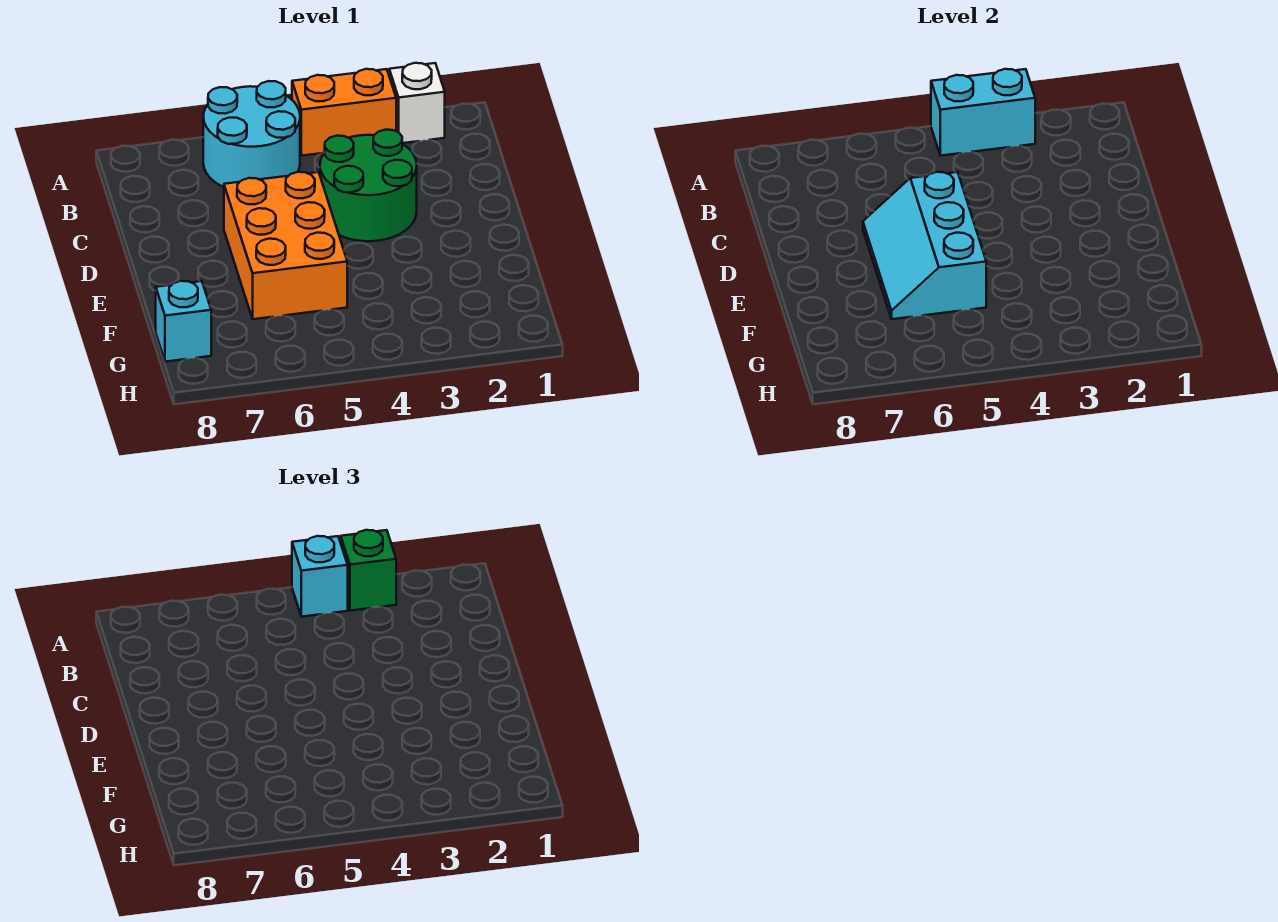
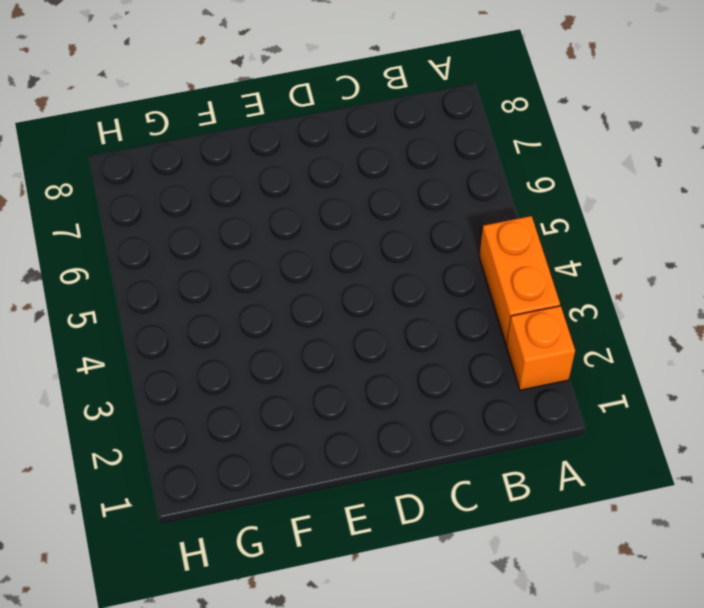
orange 1x1 brick [506,306,575,390] -> white 1x1 brick [389,63,445,143]
none -> cyan 2x2 round brick [203,81,300,187]
none -> green 2x2 round brick [320,130,417,241]

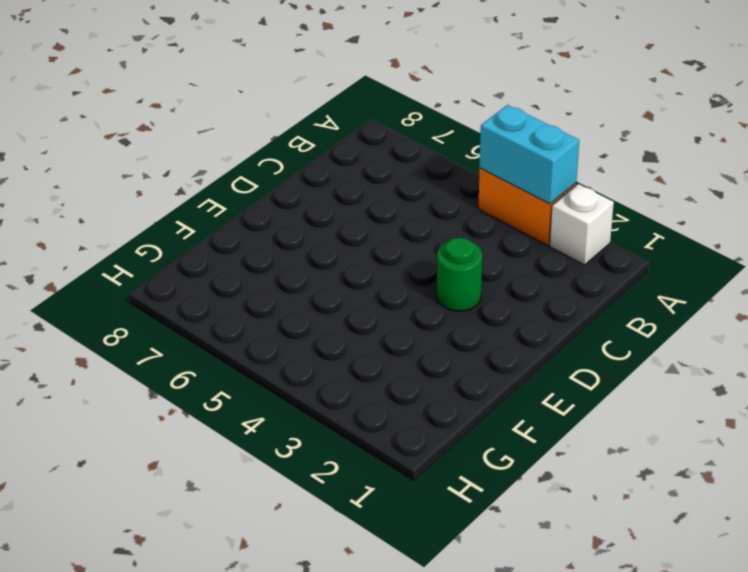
green 1x1 round brick [437,238,482,311] -> green 2x2 round brick [320,130,417,241]
none -> cyan 2x2 round brick [203,81,300,187]
none -> orange 2x3 brick [224,172,347,319]

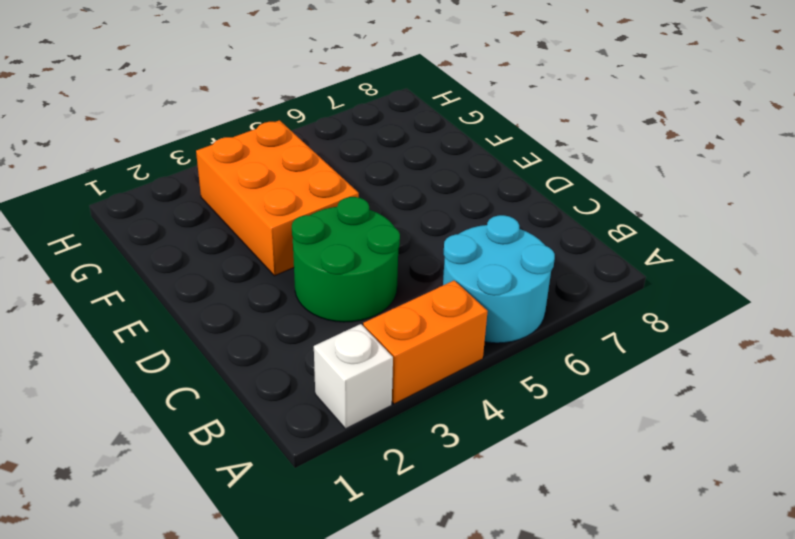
orange 2x3 brick [196,120,359,276] -> orange 2x3 brick moved to [224,172,347,319]
none -> cyan 1x1 brick [156,281,211,362]
none -> cyan 1x2 brick [931,69,1035,156]

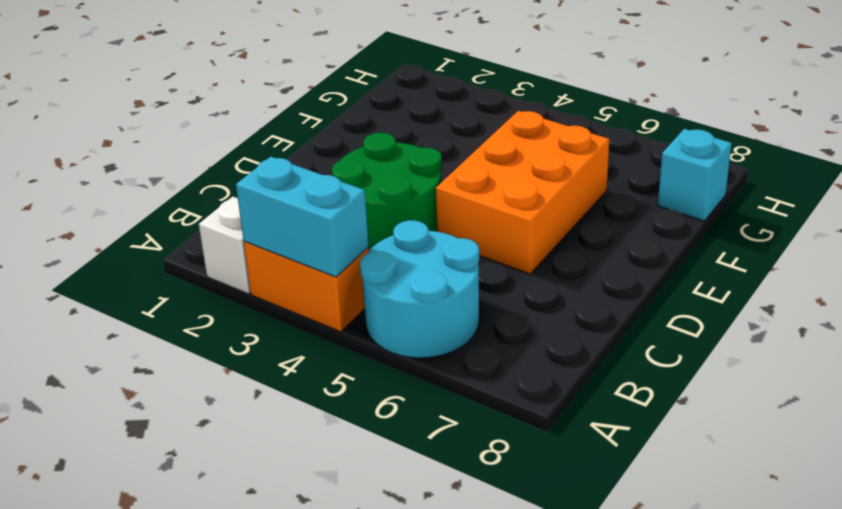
none -> cyan 2x3 slope [863,172,986,319]
none -> green 1x1 brick [341,530,396,611]

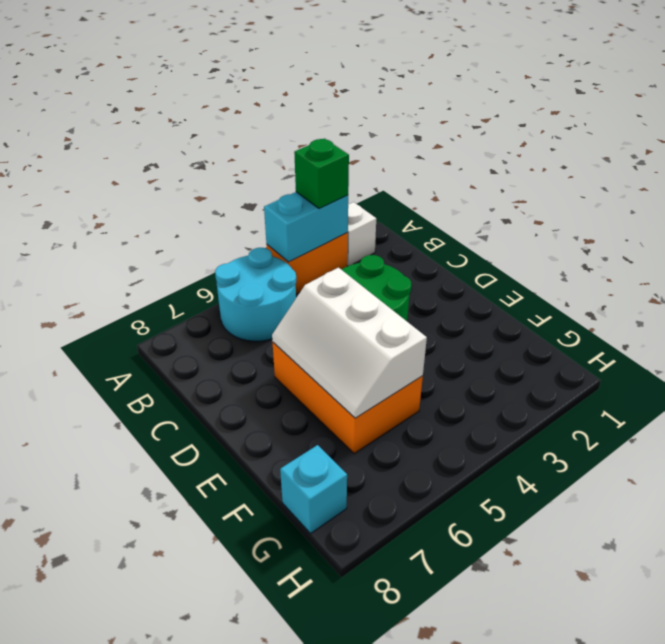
white 2x3 slope [272,268,427,418] -> cyan 2x3 slope [863,172,986,319]
none -> cyan 1x1 brick [292,536,348,617]

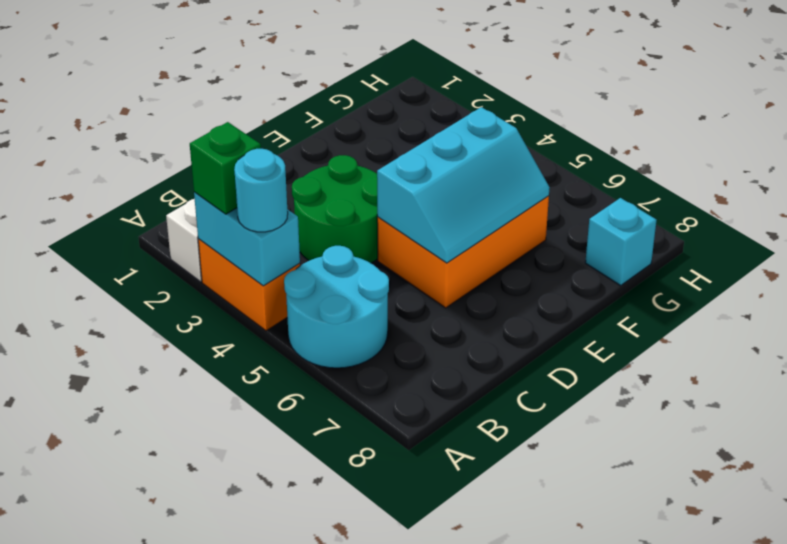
cyan 1x1 round brick [234,149,288,232] -> cyan 1x1 brick [292,536,348,617]

